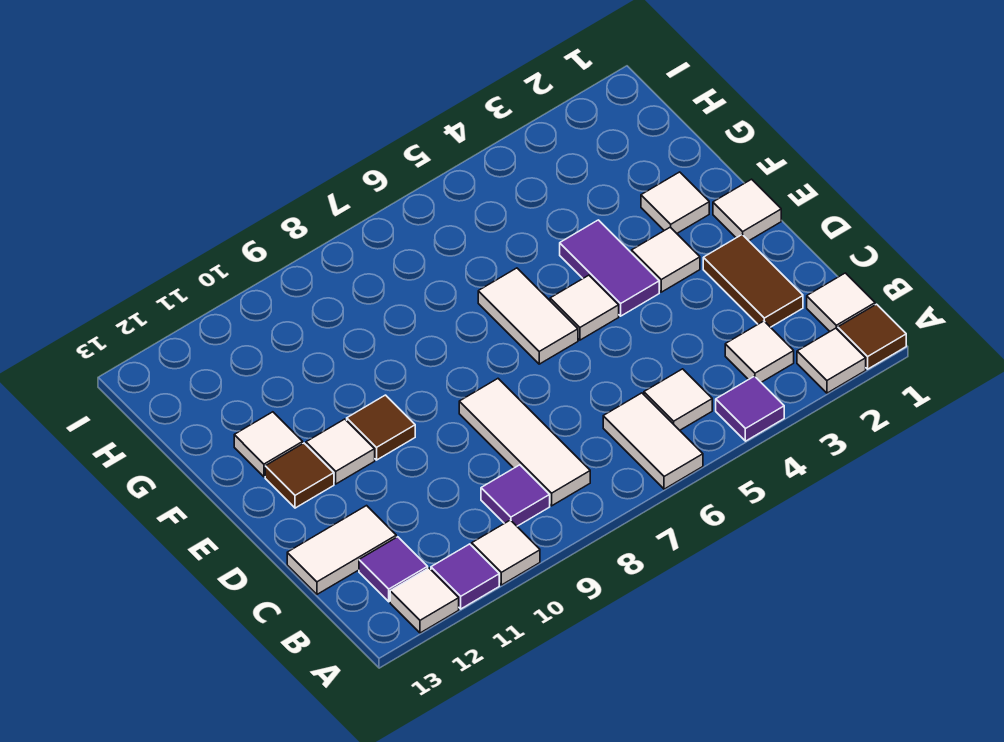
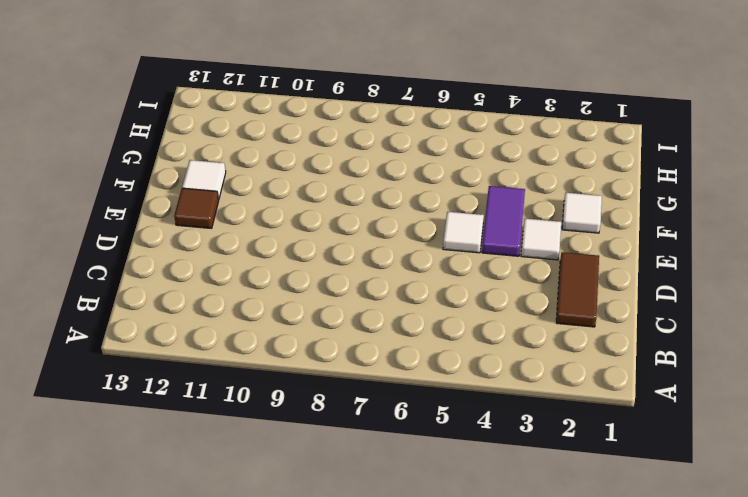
none -> brown 1x1 tile [838,304,906,369]
none -> white 1x1 tile [797,328,866,393]
none -> purple 1x1 tile [716,376,784,441]

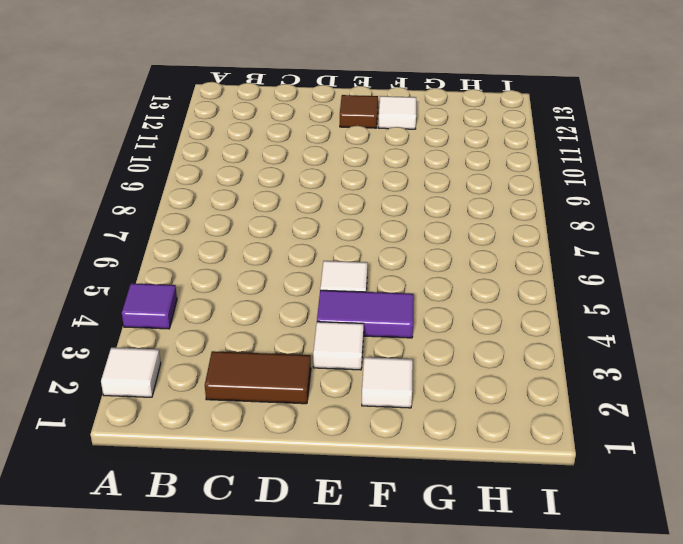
none -> brown 1x1 tile [838,304,906,369]
none -> white 1x2 tile [603,393,703,489]
none -> white 1x1 tile [472,520,540,585]

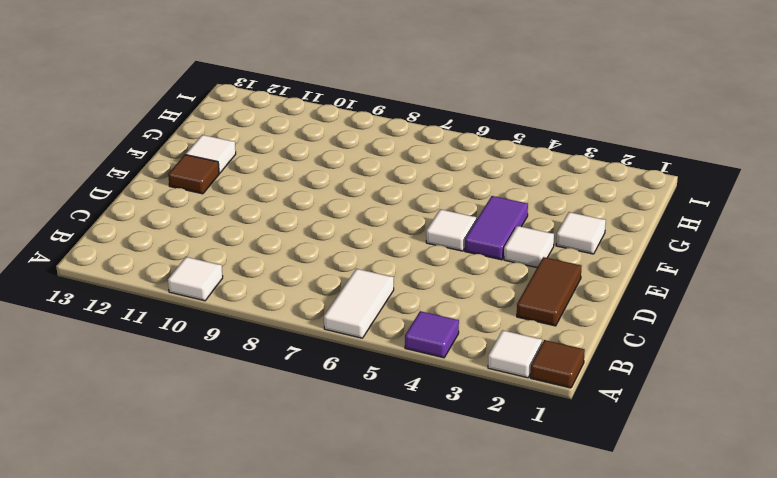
none -> purple 1x1 tile [431,544,499,609]
none -> white 1x1 tile [390,568,459,633]
none -> white 1x1 tile [807,273,875,331]

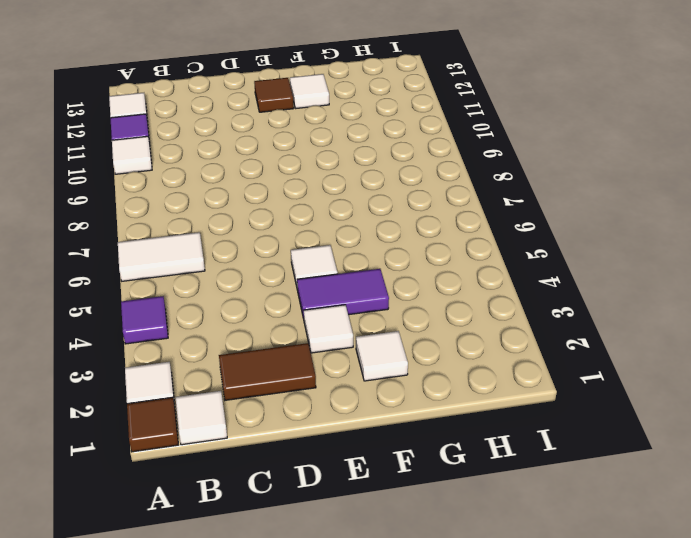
none -> white 1x1 tile [725,321,794,382]
none -> white 1x1 tile [644,369,712,430]
none -> white 1x3 tile [459,379,590,506]

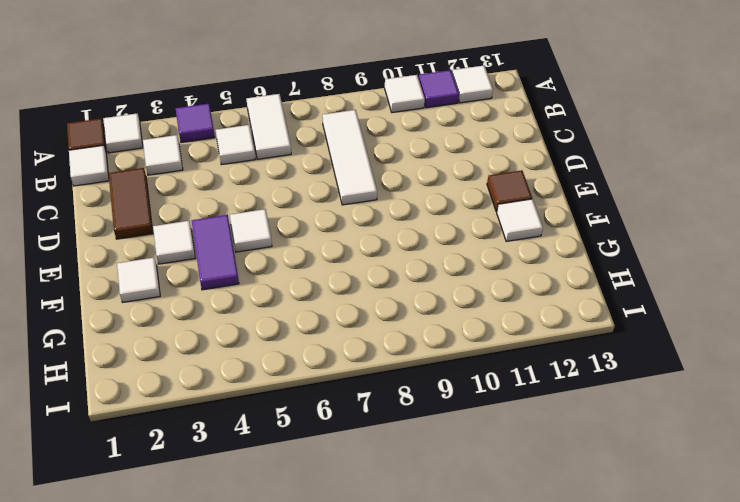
none -> purple 1x1 tile [481,465,550,526]
none -> purple 1x1 tile [359,537,428,602]
none -> white 1x2 tile [287,506,396,594]

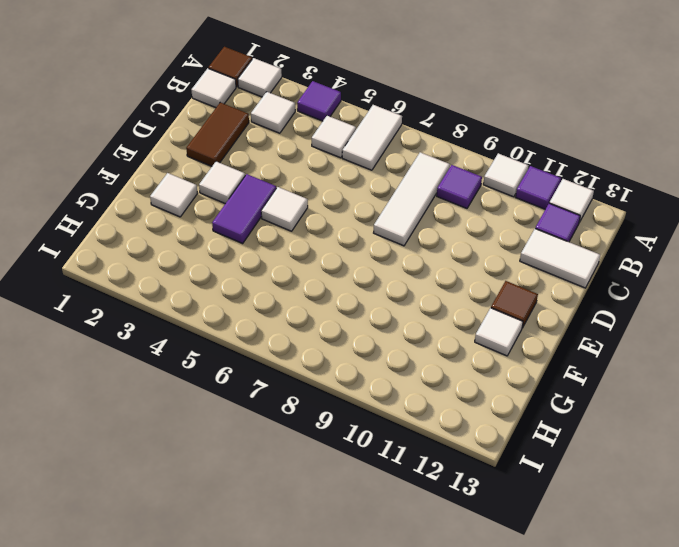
none -> white 1x1 tile [713,179,781,241]
none -> white 1x2 tile [478,268,578,364]
none -> brown 1x1 tile [347,395,415,460]

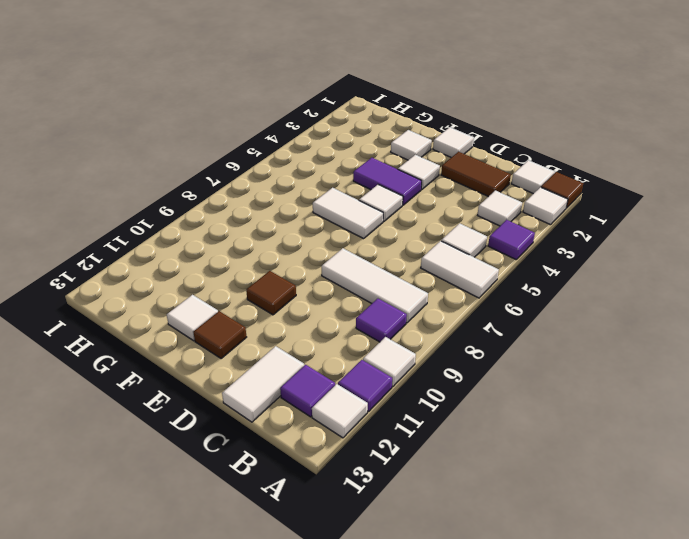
none -> white 1x1 tile [306,419,375,484]

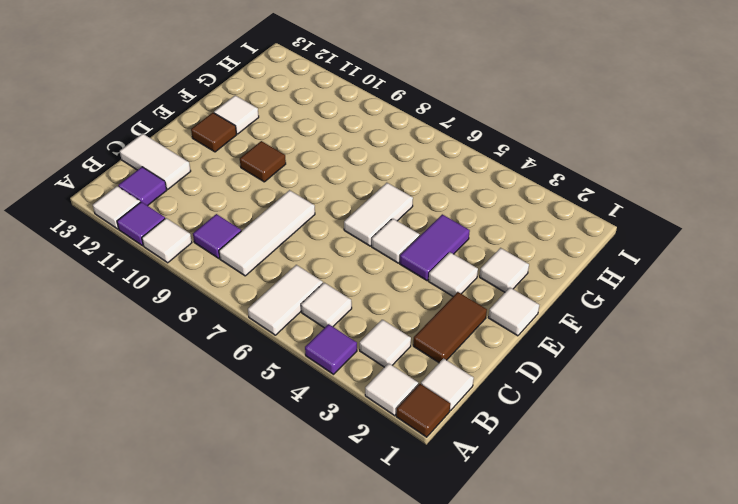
none -> white 1x1 tile [306,419,375,484]

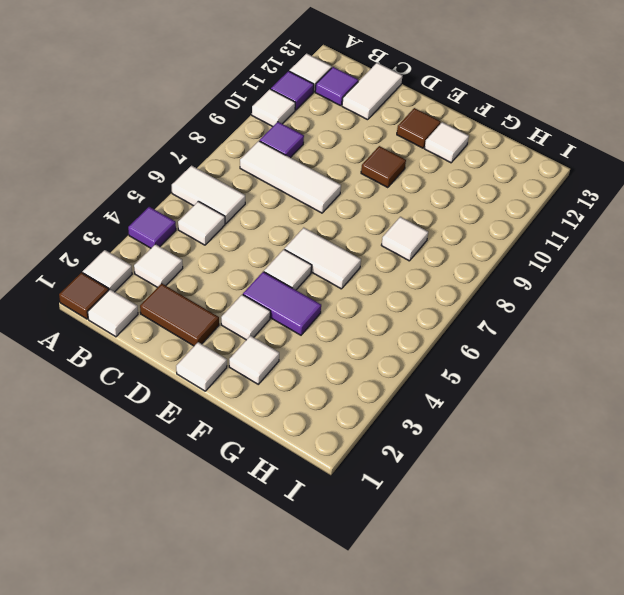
white 1x1 tile [381,217,428,261] -> white 1x1 tile moved to [306,419,375,484]

